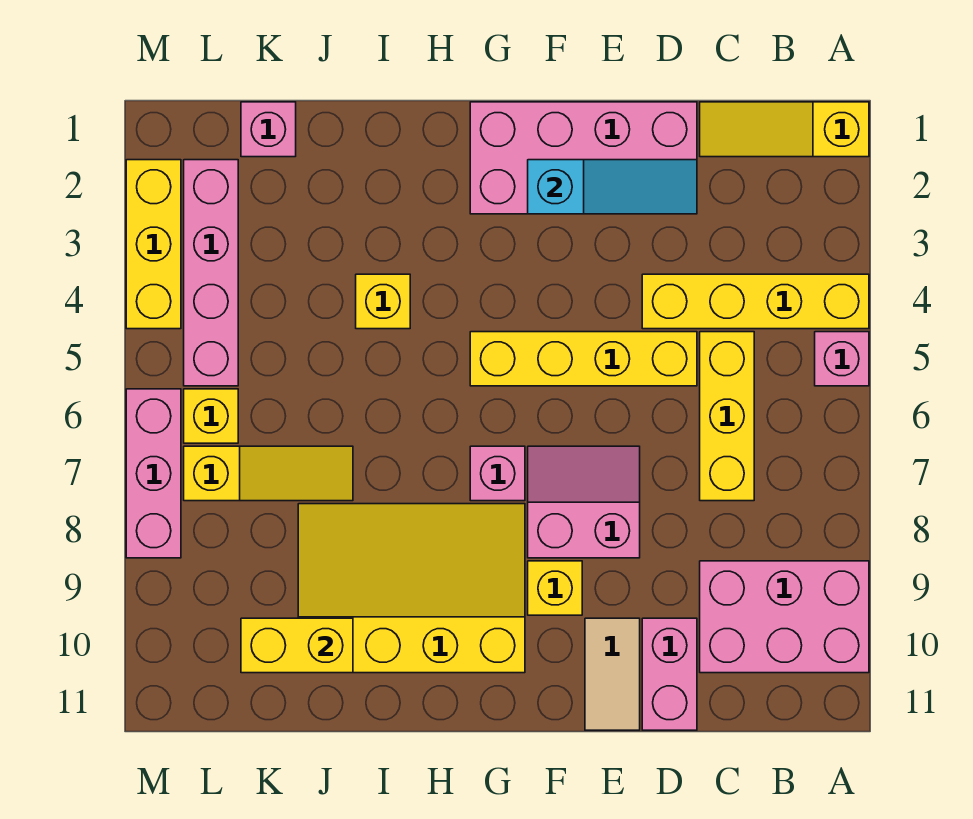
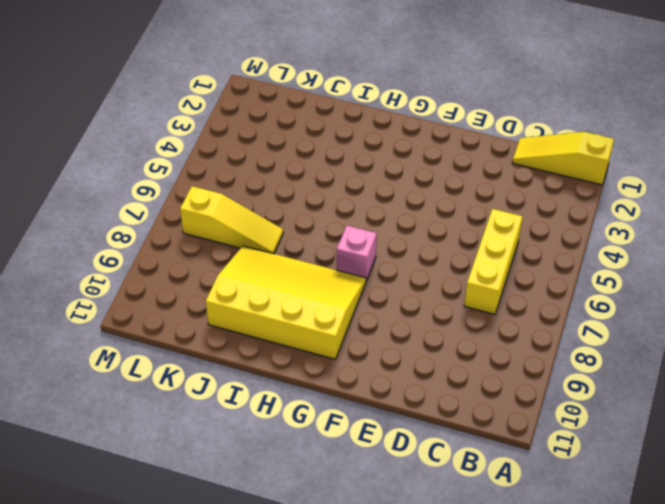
none -> yellow 1x4 brick [642,274,869,329]
none -> pink 1x1 brick [815,332,869,386]
none -> pink 2x3 brick [700,561,869,673]

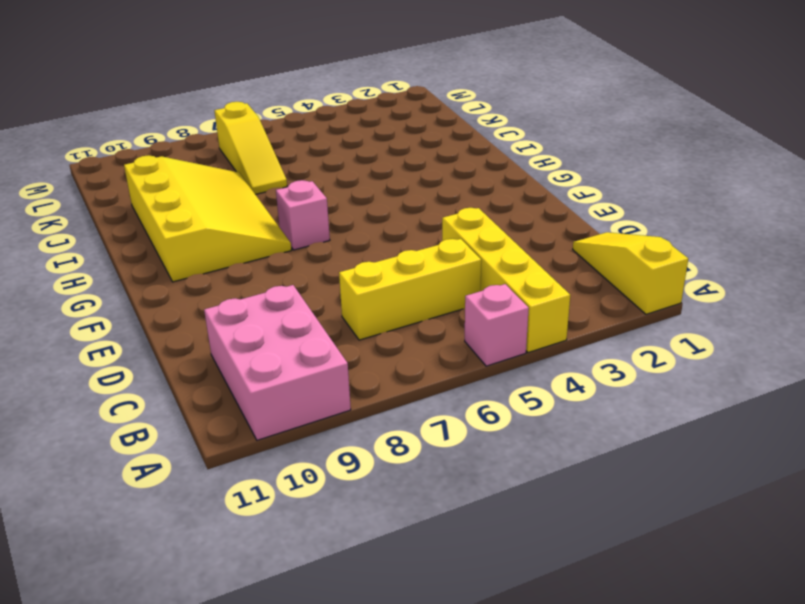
none -> pink 2x4 brick [470,102,697,214]
none -> yellow 1x4 brick [470,332,697,386]
none -> pink 1x2 brick [642,618,697,730]

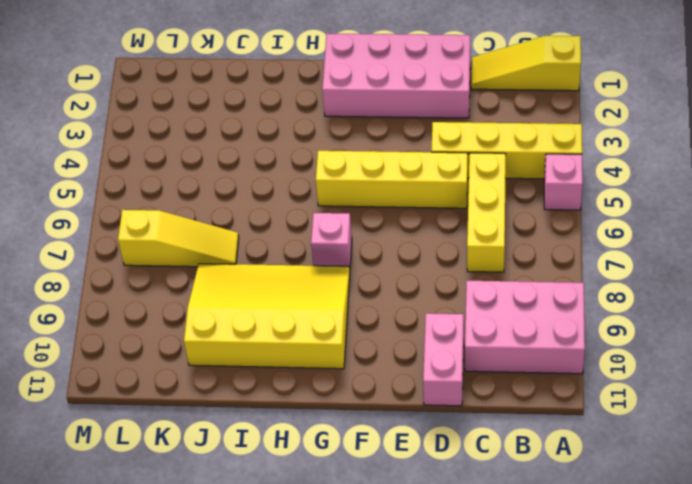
none -> pink 2x2 slope [528,446,640,558]
none -> tan 1x2 tile [585,618,640,730]
none -> yellow 1x1 brick [528,561,582,615]

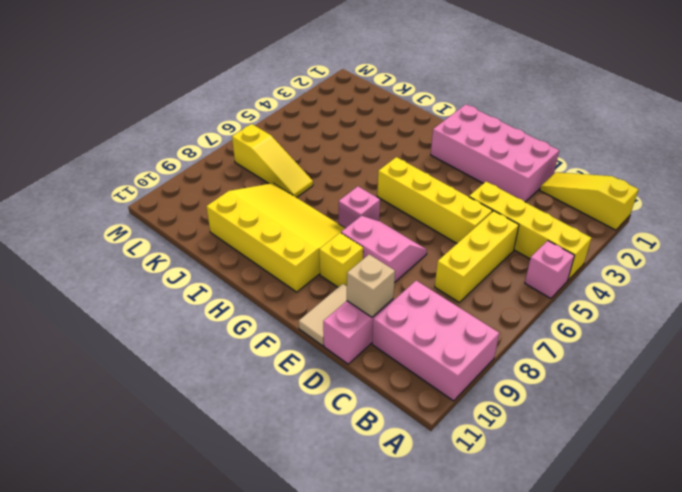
tan 1x1 brick [347,254,395,317] -> none
none -> yellow 1x1 brick [356,274,410,329]
none -> pink 1x1 brick [241,102,296,157]
none -> pink 1x4 brick [184,160,238,386]

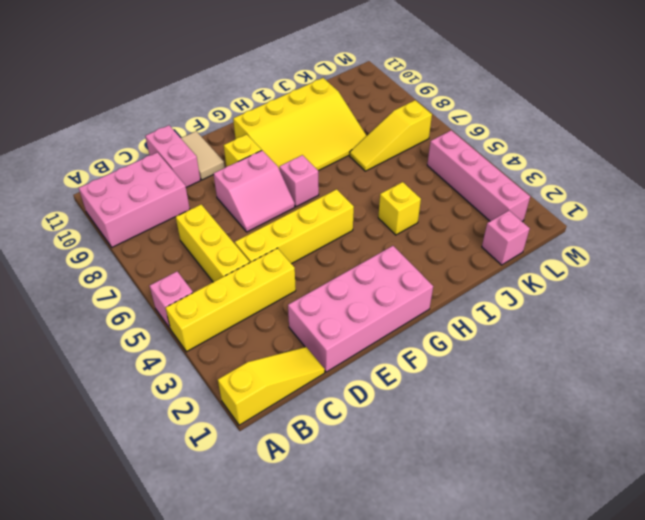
none -> yellow 1x1 brick [184,389,238,443]
none -> yellow 1x3 brick [126,160,181,329]
none -> pink 1x3 brick [126,389,181,558]

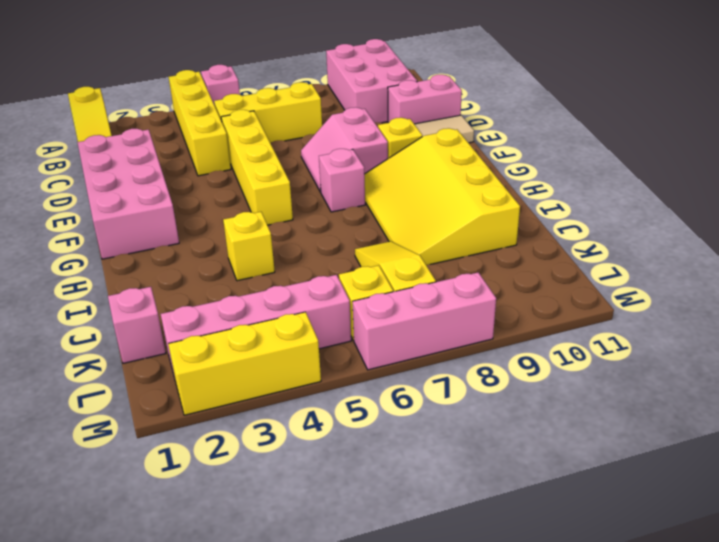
none -> cyan 1x3 slope [528,160,697,214]
none -> yellow 1x2 brick [241,618,353,673]

